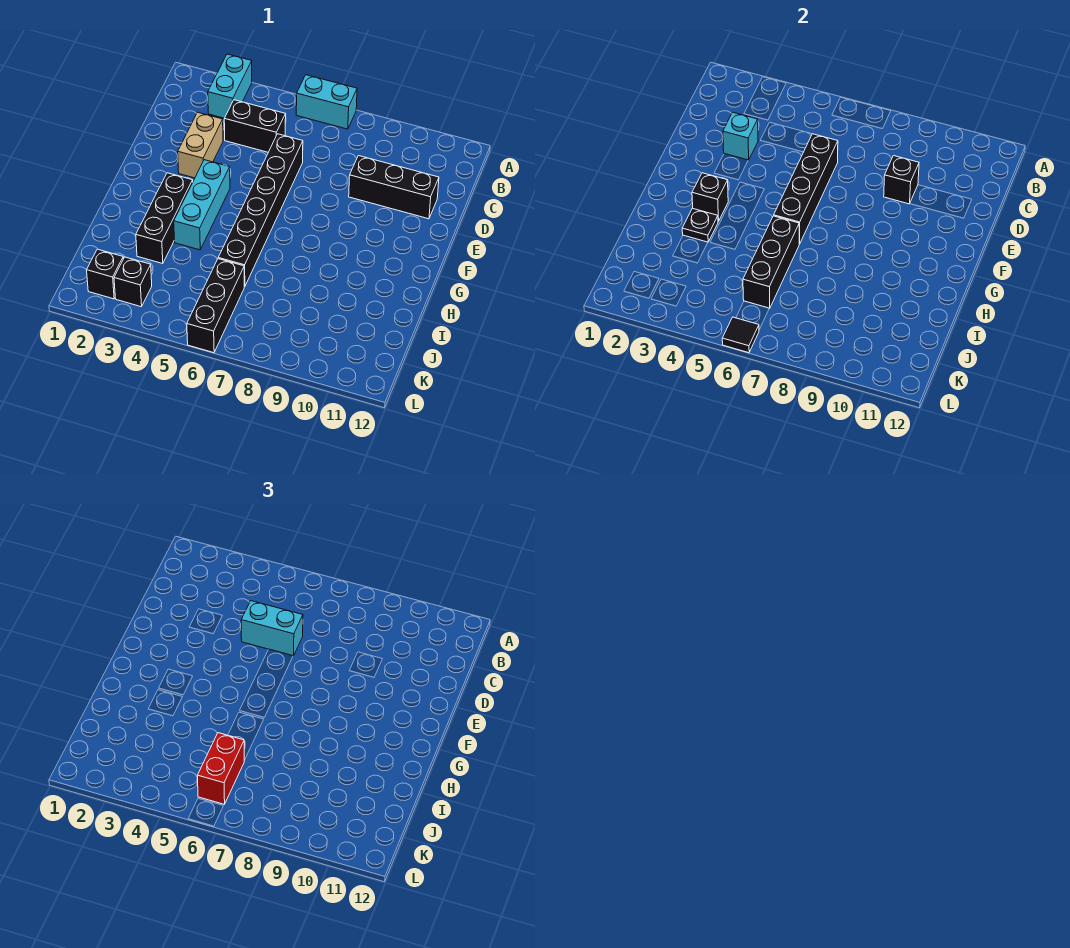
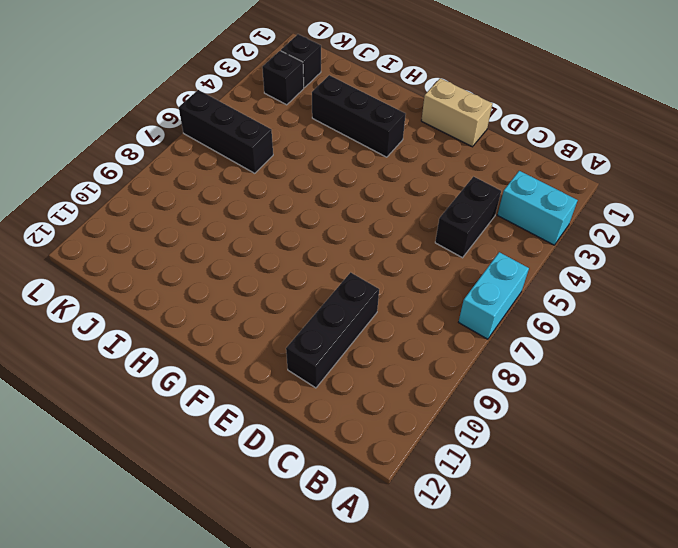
tan 1x2 brick [421,78,492,147] -> tan 1x2 brick moved to [178,112,223,178]
none -> black 1x6 brick [218,134,303,287]
none -> cyan 1x3 brick [174,160,230,250]
none -> cyan 1x1 brick [723,112,758,160]

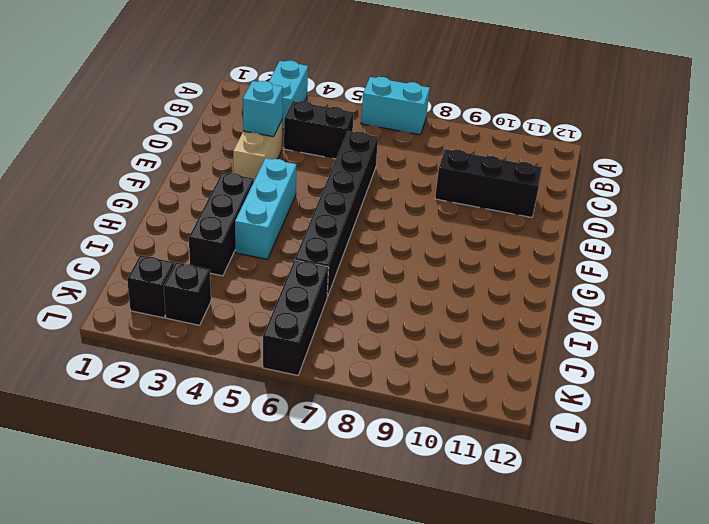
none -> black 1x4 brick [774,134,838,244]
none -> black 1x1 brick [884,156,919,204]
none -> black 1x1 brick [692,173,728,221]

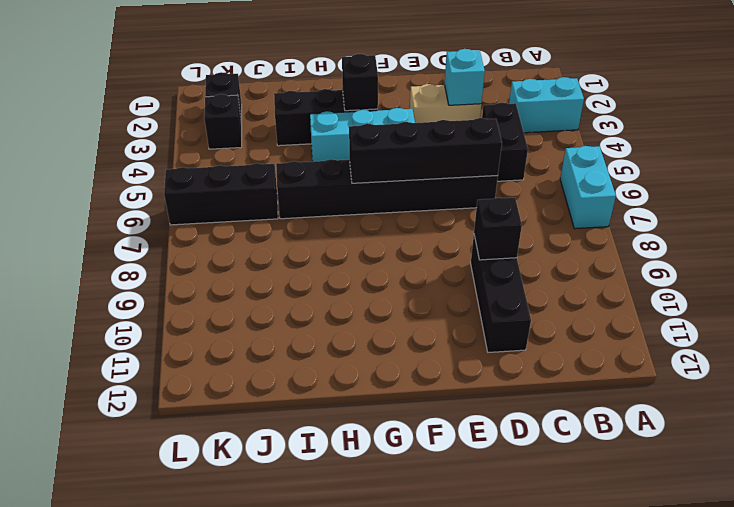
none -> black 1x1 plate [682,208,718,242]
none -> black 1x3 brick [743,216,799,308]
none -> black 1x1 tile [722,317,759,353]

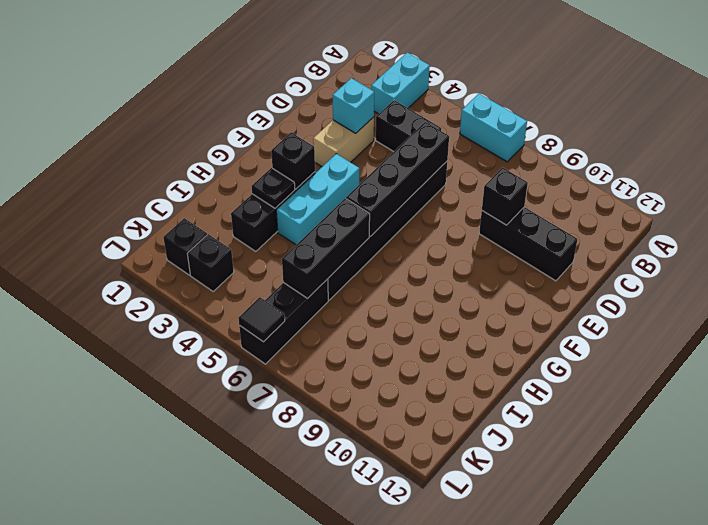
none -> cyan 1x2 brick [241,601,303,656]
none -> red 1x2 brick [197,733,244,804]

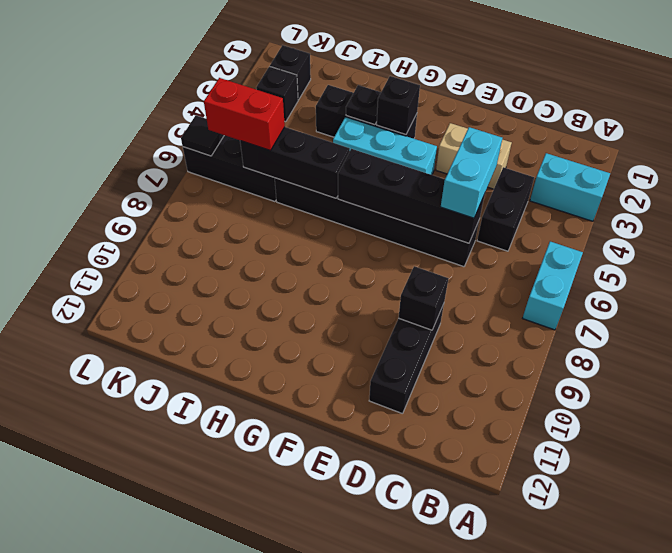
none -> cyan 1x1 brick [723,112,758,160]

